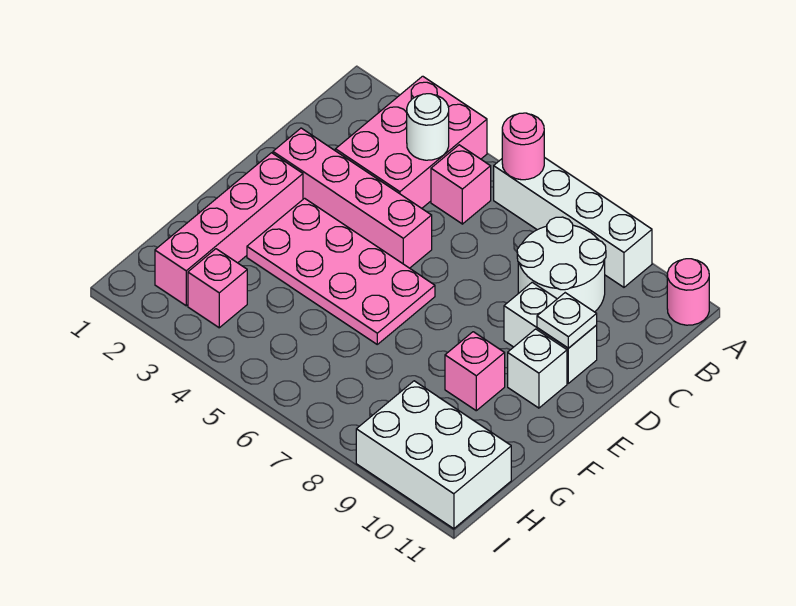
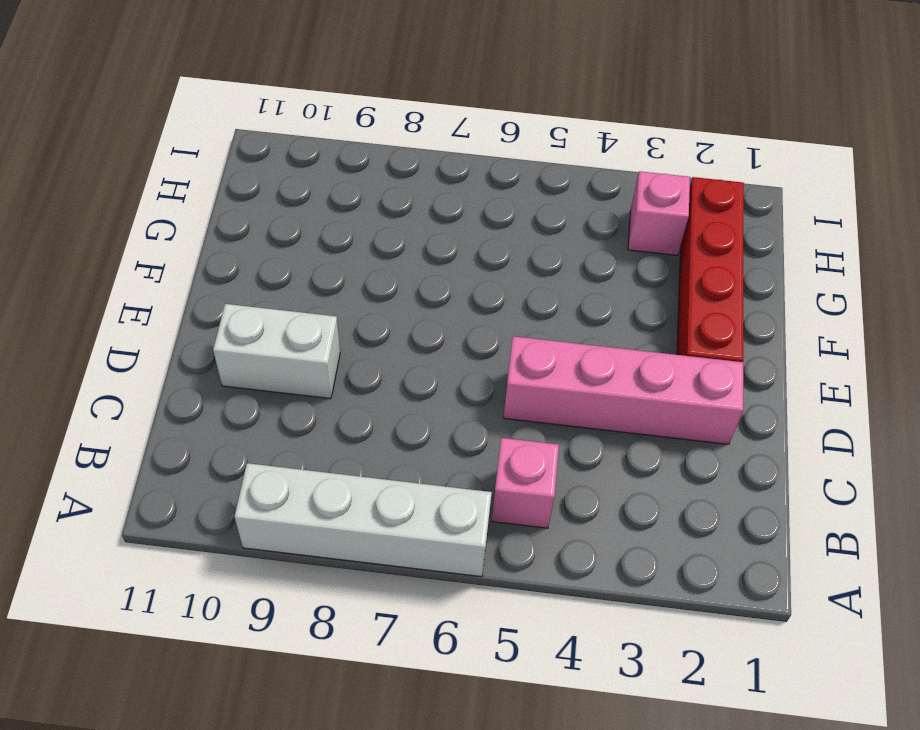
red 1x4 brick [677,177,744,362] -> pink 1x4 brick [155,153,303,306]
none -> pink 2x3 brick [335,76,487,208]
none -> pink 1x1 round brick [667,259,709,325]
none -> white 2x2 round brick [517,217,606,312]

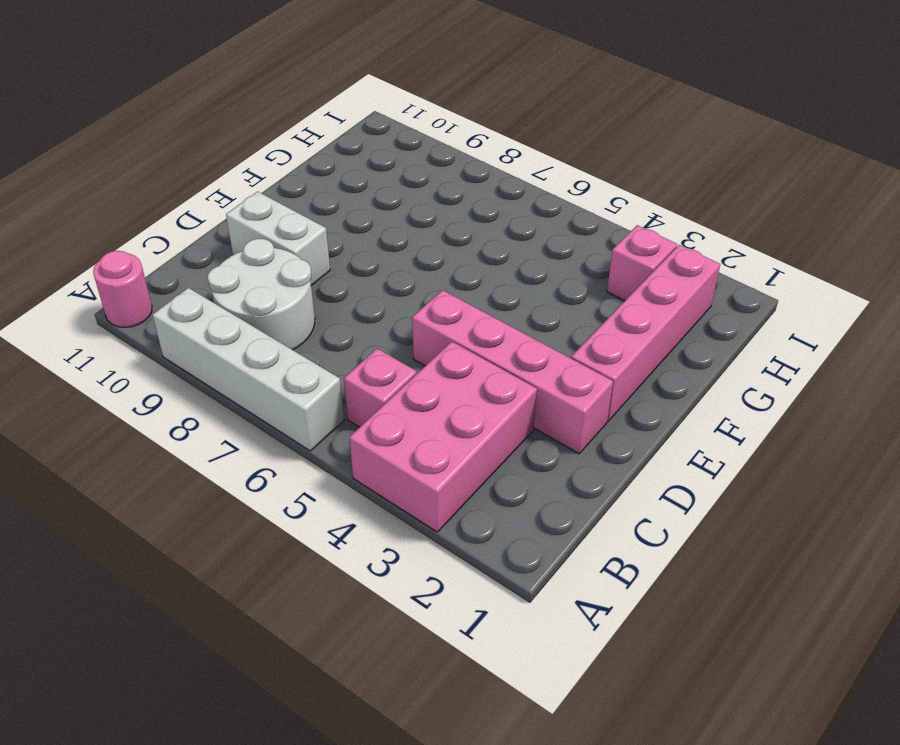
none -> pink 2x4 plate [247,198,435,344]
none -> white 1x1 brick [508,329,567,408]
none -> pink 1x1 brick [445,332,505,411]

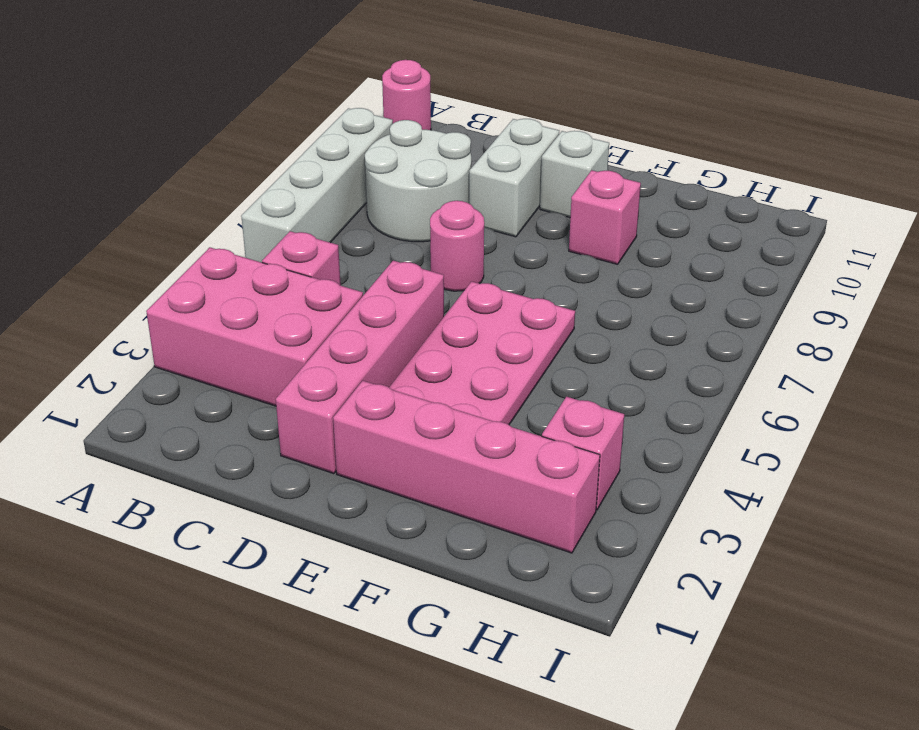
pink 1x1 round brick [430,201,484,291] -> pink 1x1 round brick moved to [502,113,544,180]
none -> white 2x3 brick [356,381,511,529]
none -> white 1x1 round brick [407,94,449,160]
none -> white 1x1 plate [537,293,597,348]

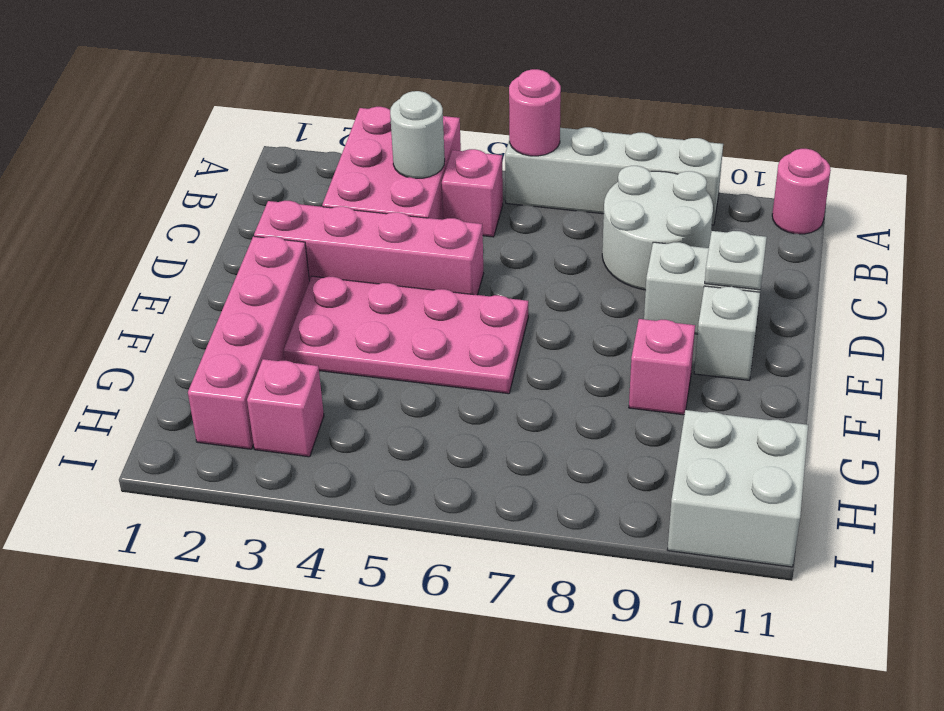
white 2x2 brick [668,410,808,567] -> white 2x3 brick [356,381,511,529]

